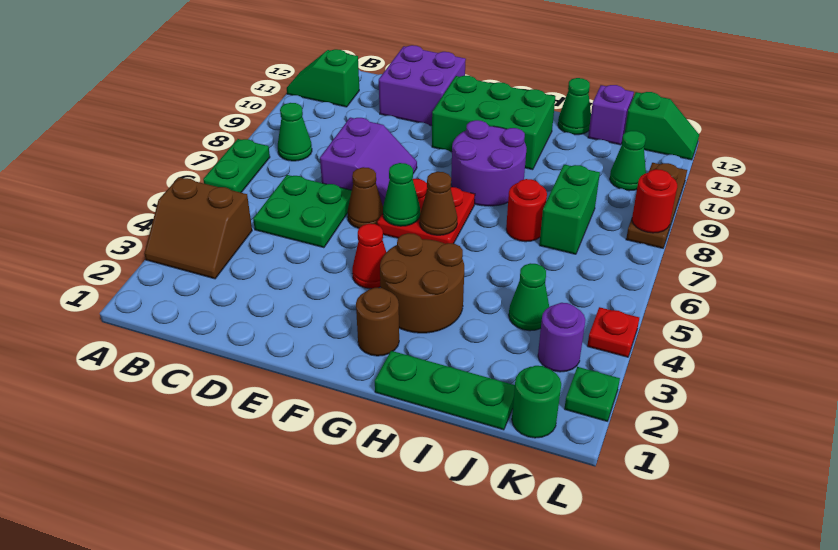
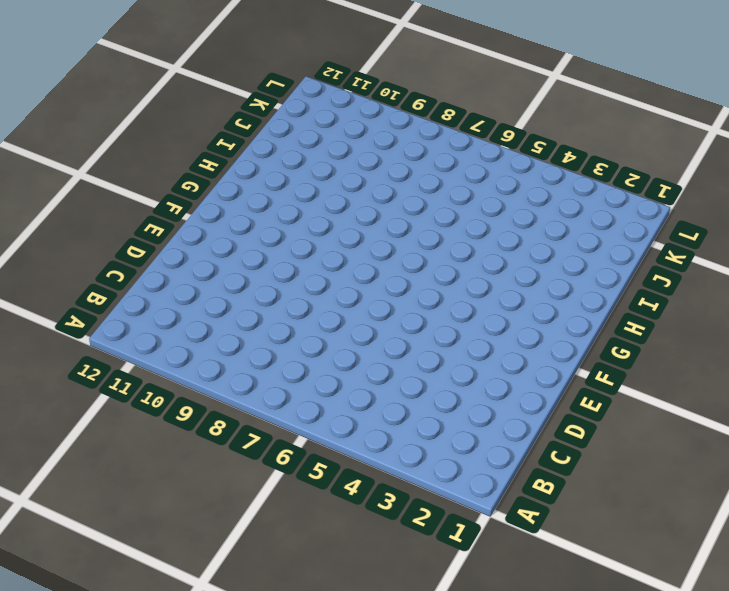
none -> brown 2x2 slope [144,177,252,279]
none -> green 1x2 plate [203,139,270,193]
none -> green 1x2 slope [287,49,359,107]
none -> green 1x1 cone [278,103,312,161]

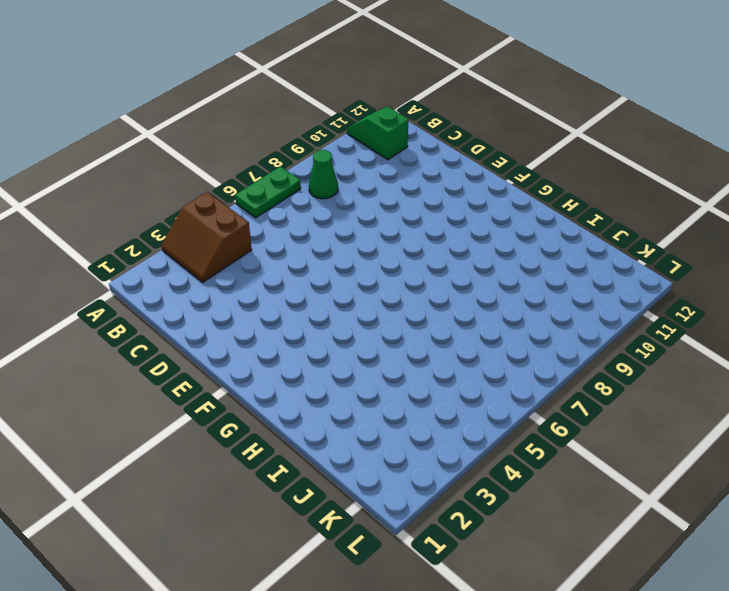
none -> green 2x2 plate [253,175,352,248]
none -> purple 2x2 slope [320,118,417,205]
none -> purple 2x2 brick [379,45,466,125]
none -> brown 1x1 cone [347,167,383,228]

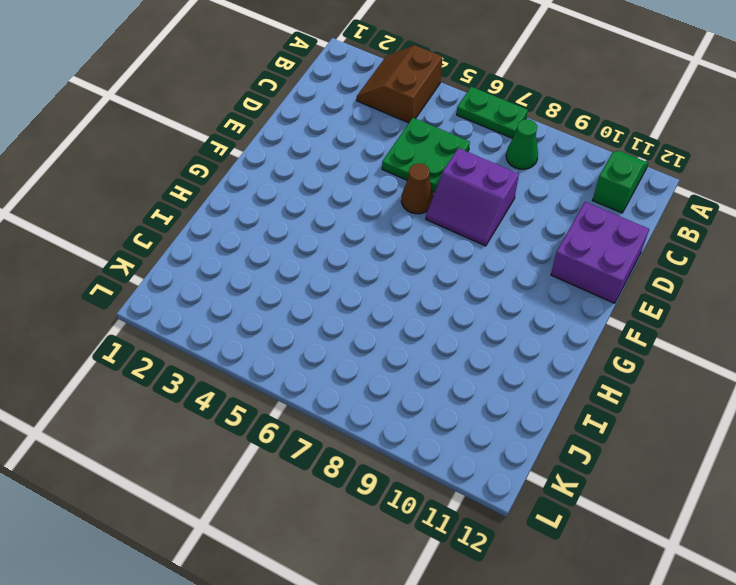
none -> red 1x1 cone [352,224,386,289]
none -> red 2x2 plate [377,179,475,244]
none -> green 2x3 brick [432,76,555,170]
none -> brown 1x1 round brick [356,288,399,356]

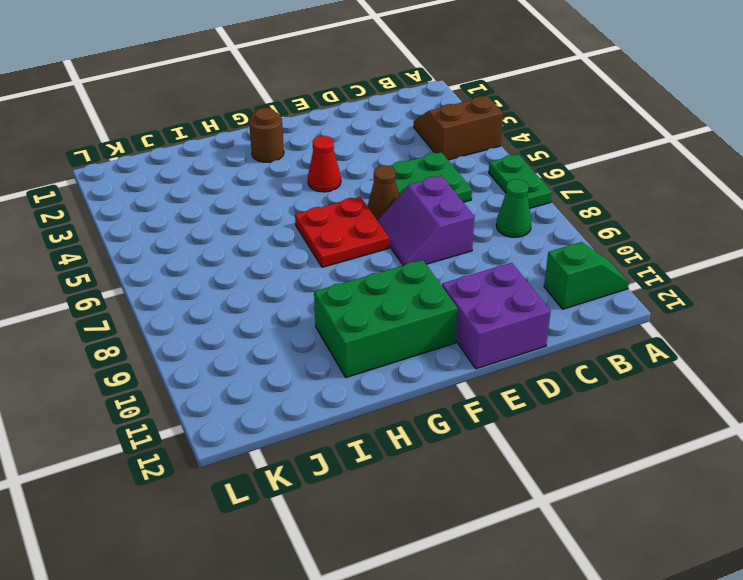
none -> brown 2x2 round brick [380,233,464,333]
none -> purple 2x2 round brick [451,120,527,206]
none -> green 1x3 plate [375,351,515,430]
none -> red 1x1 round brick [506,179,547,242]

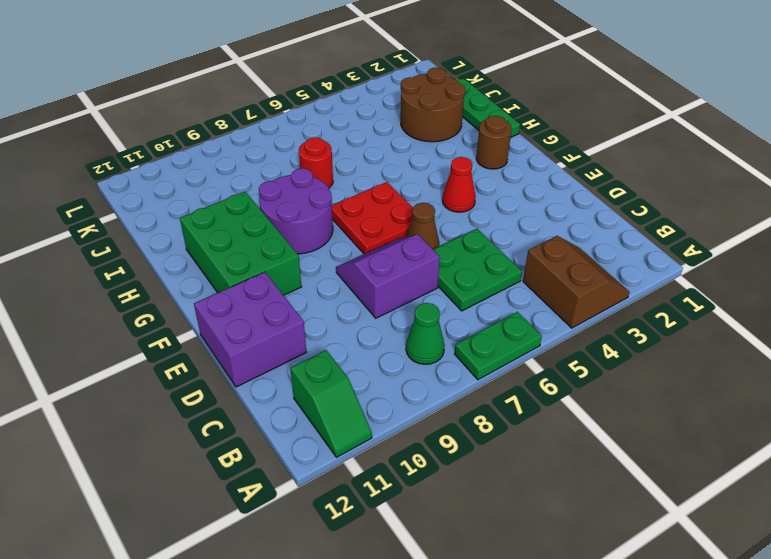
brown 2x2 round brick [401,68,465,142] -> brown 2x2 round brick moved to [380,233,464,333]
none -> green 1x1 cone [558,78,591,135]
none -> green 1x1 cone [509,263,549,331]
none -> green 1x2 brick [539,165,600,254]
none -> purple 1x1 brick [588,85,634,145]

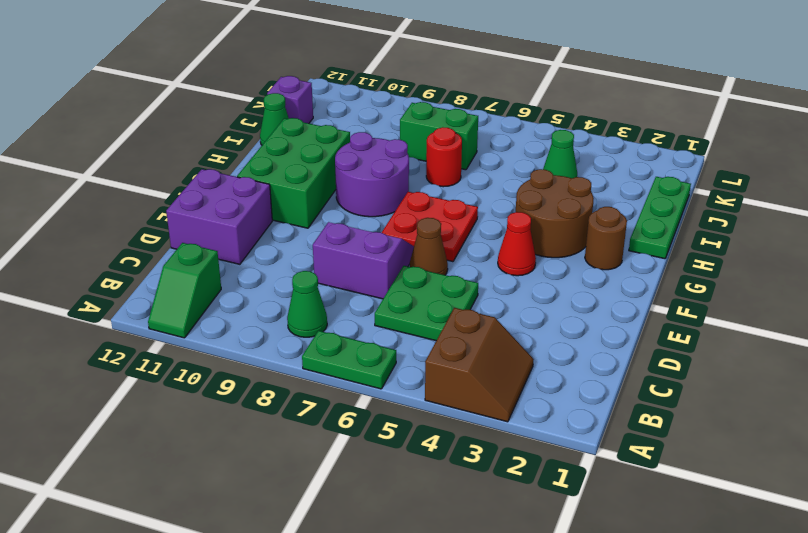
none -> green 1x1 round brick [512,366,561,438]
none -> purple 1x1 round brick [538,303,585,372]
none -> green 1x1 cone [610,131,646,191]
none -> green 1x2 slope [625,92,699,160]

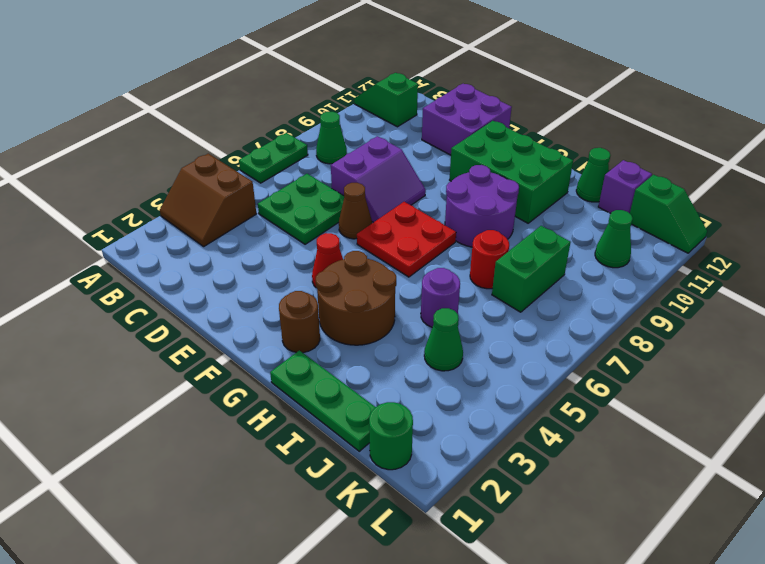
purple 1x1 round brick [421,268,460,327] -> purple 1x1 round brick moved to [538,303,585,372]
none -> green 1x1 plate [564,367,620,421]
none -> red 1x1 plate [587,307,639,357]
none -> brown 1x3 plate [626,163,687,248]
none -> green 1x1 cone [383,163,420,226]

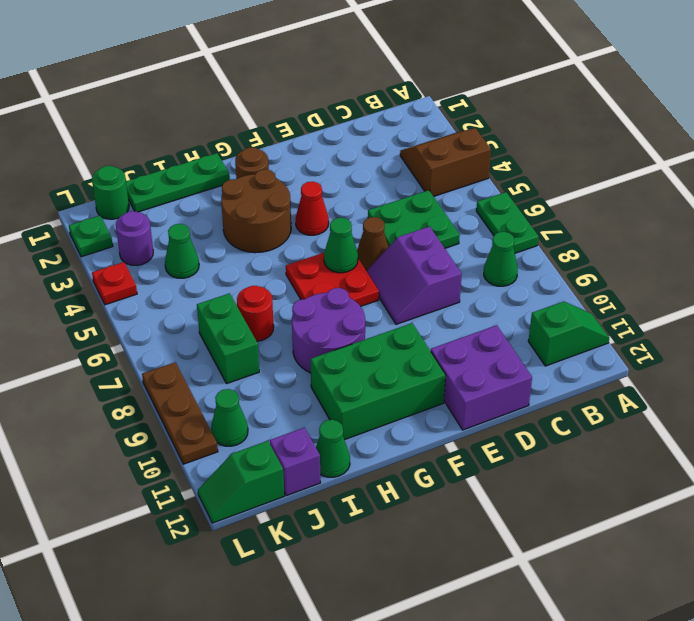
none -> brown 1x1 cone [420,172,457,235]
none -> red 1x1 round brick [632,169,677,233]

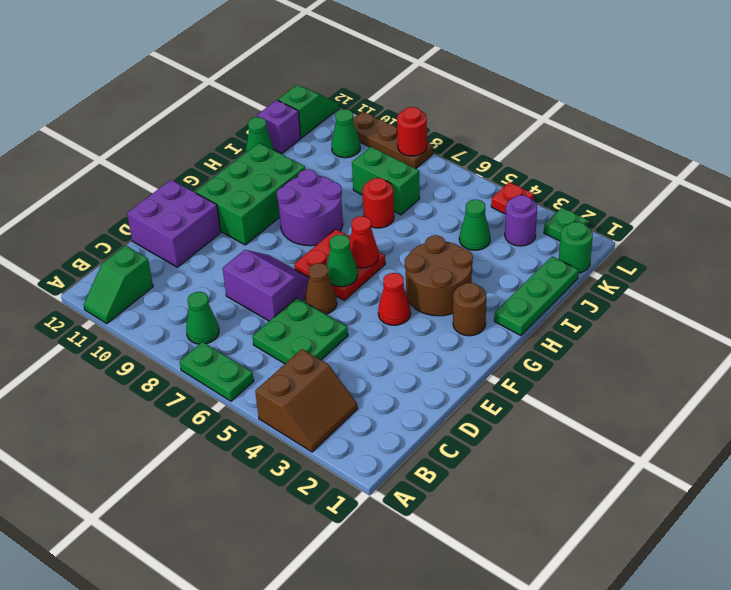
red 1x1 cone [350,216,379,268] -> brown 1x1 cone [420,172,457,235]

